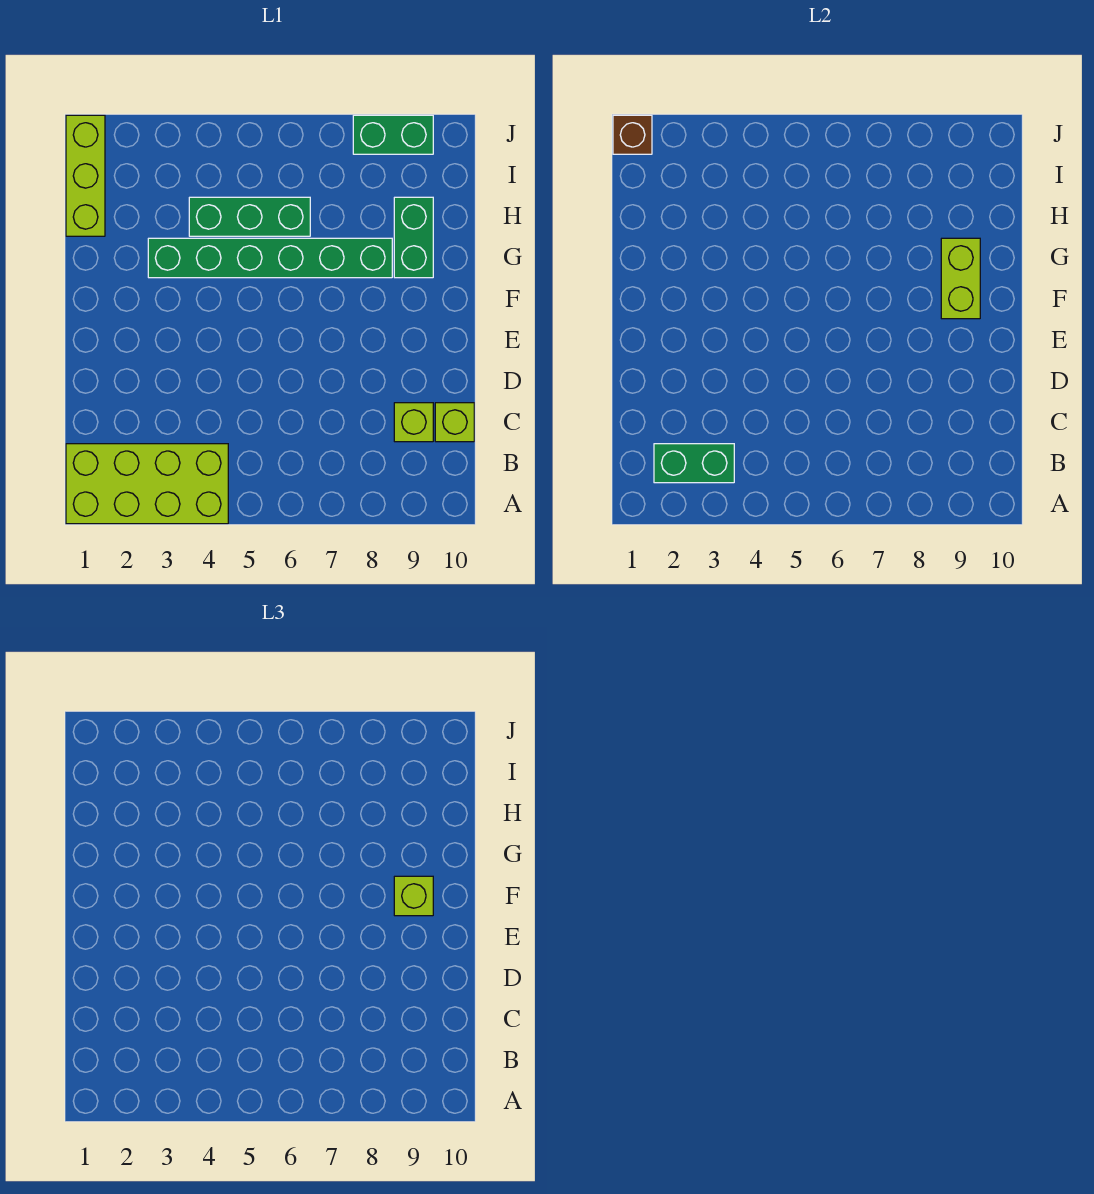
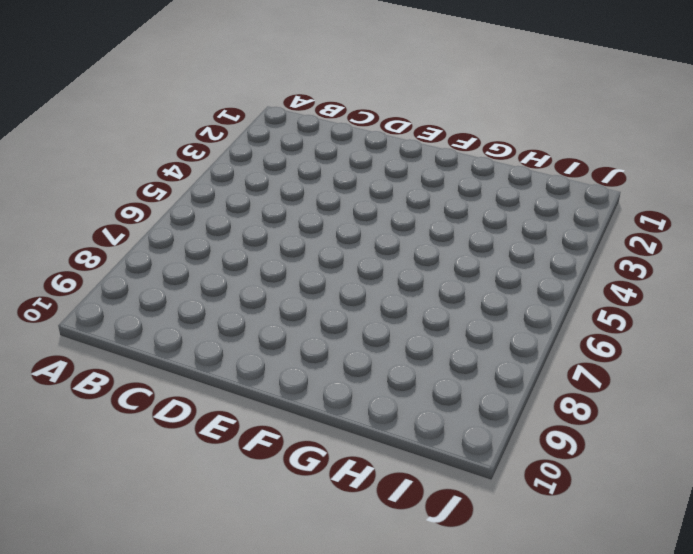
none -> lime 2x4 brick [66,444,228,524]
none -> lime 1x1 brick [394,403,433,442]
none -> lime 1x1 brick [435,403,474,442]

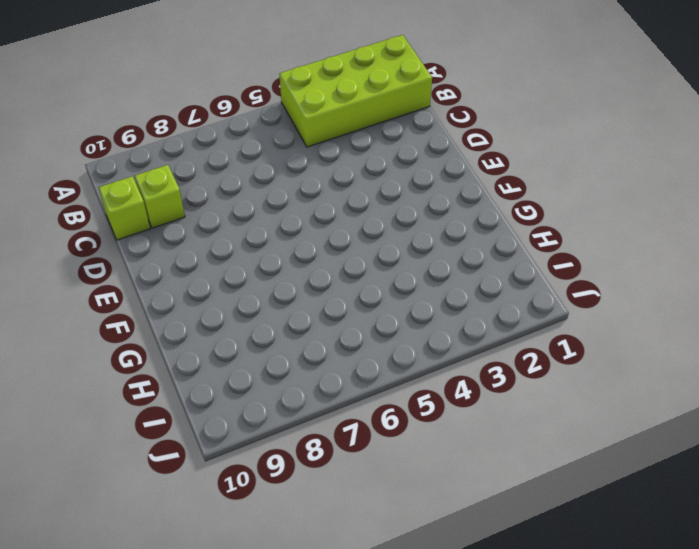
none -> green 1x6 brick [148,238,392,278]
none -> green 1x2 brick [394,197,433,278]
none -> lime 1x3 brick [66,115,105,236]

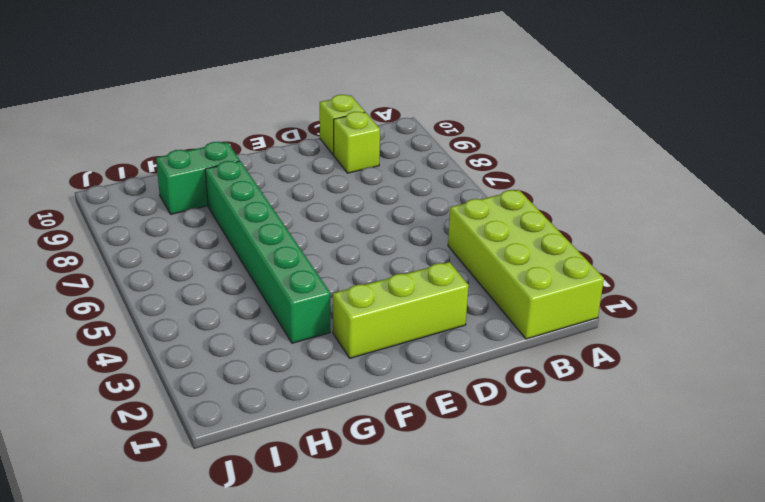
lime 1x3 brick [333,262,469,358] -> lime 1x3 brick moved to [66,115,105,236]
none -> green 1x3 brick [189,197,310,236]
none -> green 1x2 brick [353,115,433,154]
none -> green 1x2 brick [654,444,734,483]

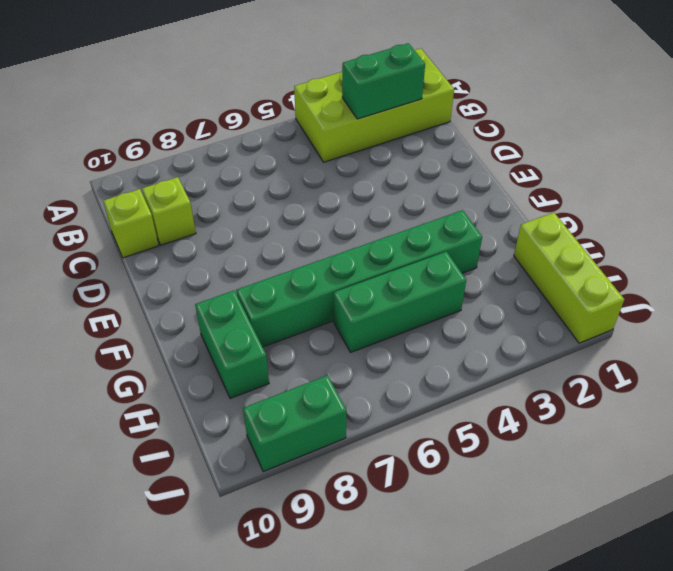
none -> lime 1x2 brick [941,238,980,319]
none -> brown 1x1 brick [613,115,652,154]
none -> lime 1x1 brick [394,876,433,916]

